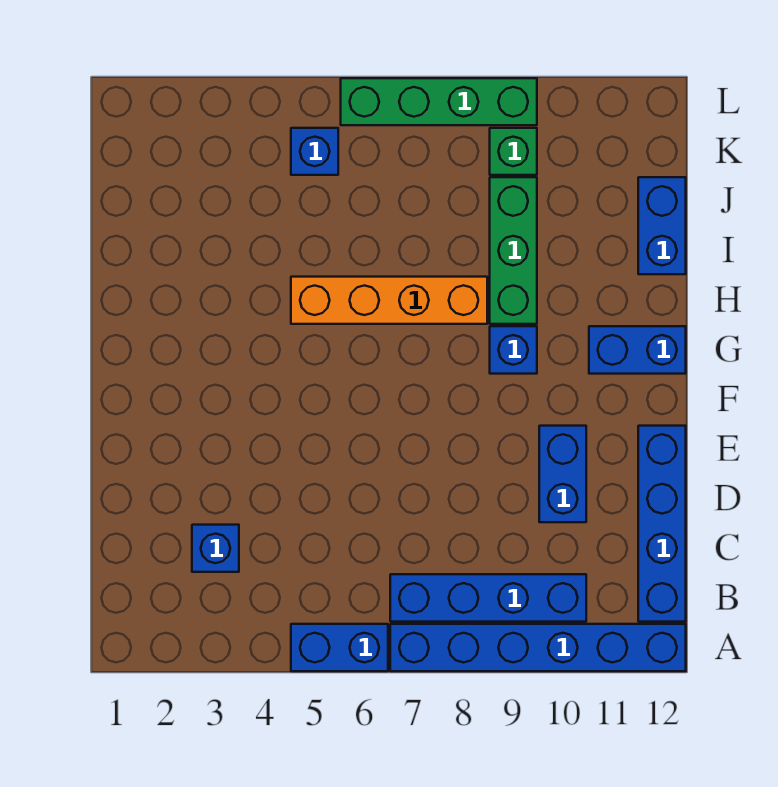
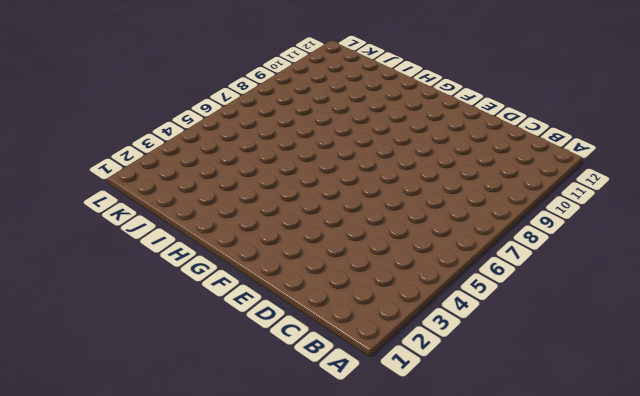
none -> blue 1x2 brick [291,624,388,671]
none -> blue 1x6 brick [390,624,686,671]
none -> blue 1x4 brick [390,574,586,622]

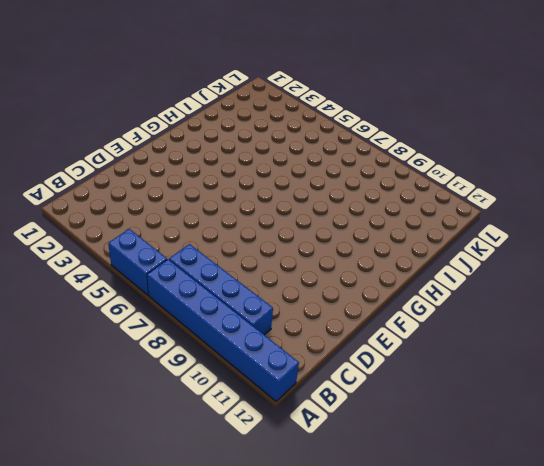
none -> blue 1x4 brick [638,426,686,622]
none -> blue 1x1 brick [192,525,239,572]
none -> blue 1x2 brick [539,426,586,522]

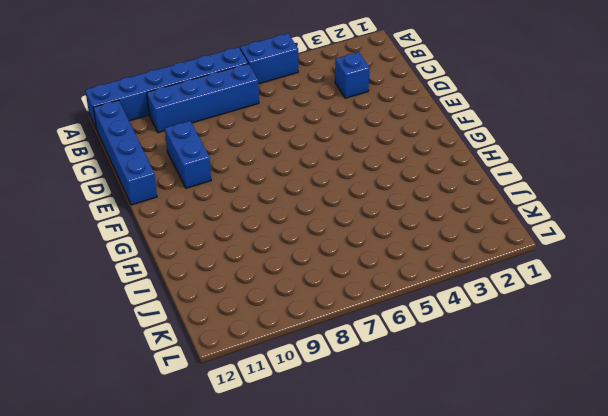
none -> blue 1x1 brick [490,326,537,374]
none -> blue 1x2 brick [589,326,686,374]
none -> orange 1x4 brick [291,277,487,324]

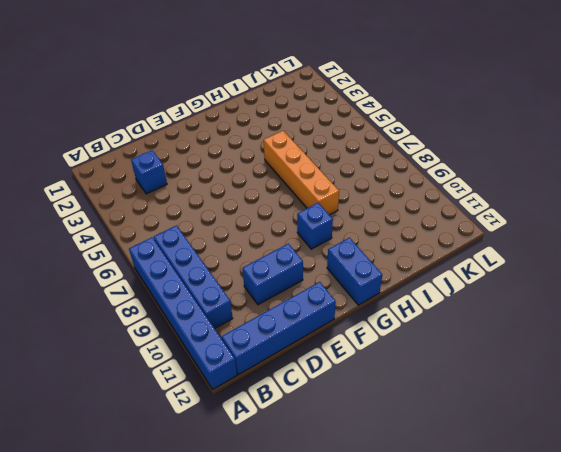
none -> blue 1x2 brick [291,624,388,671]
none -> green 1x3 brick [490,177,537,324]
none -> blue 1x2 brick [638,177,686,274]

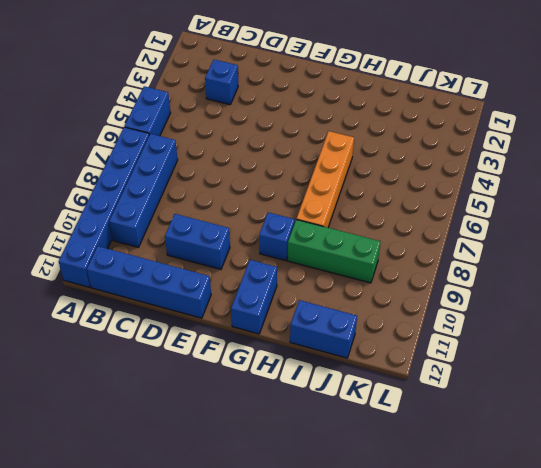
none -> blue 1x1 brick [291,128,338,175]
none -> green 1x1 brick [490,128,537,175]
none -> green 1x4 brick [341,78,537,125]

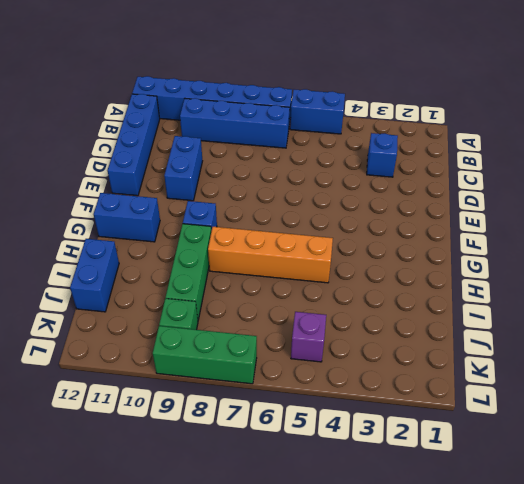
purple 1x1 brick [291,312,326,362] -> blue 1x1 brick [291,128,338,175]
green 1x3 brick [153,326,257,384] -> green 1x4 brick [341,78,537,125]

